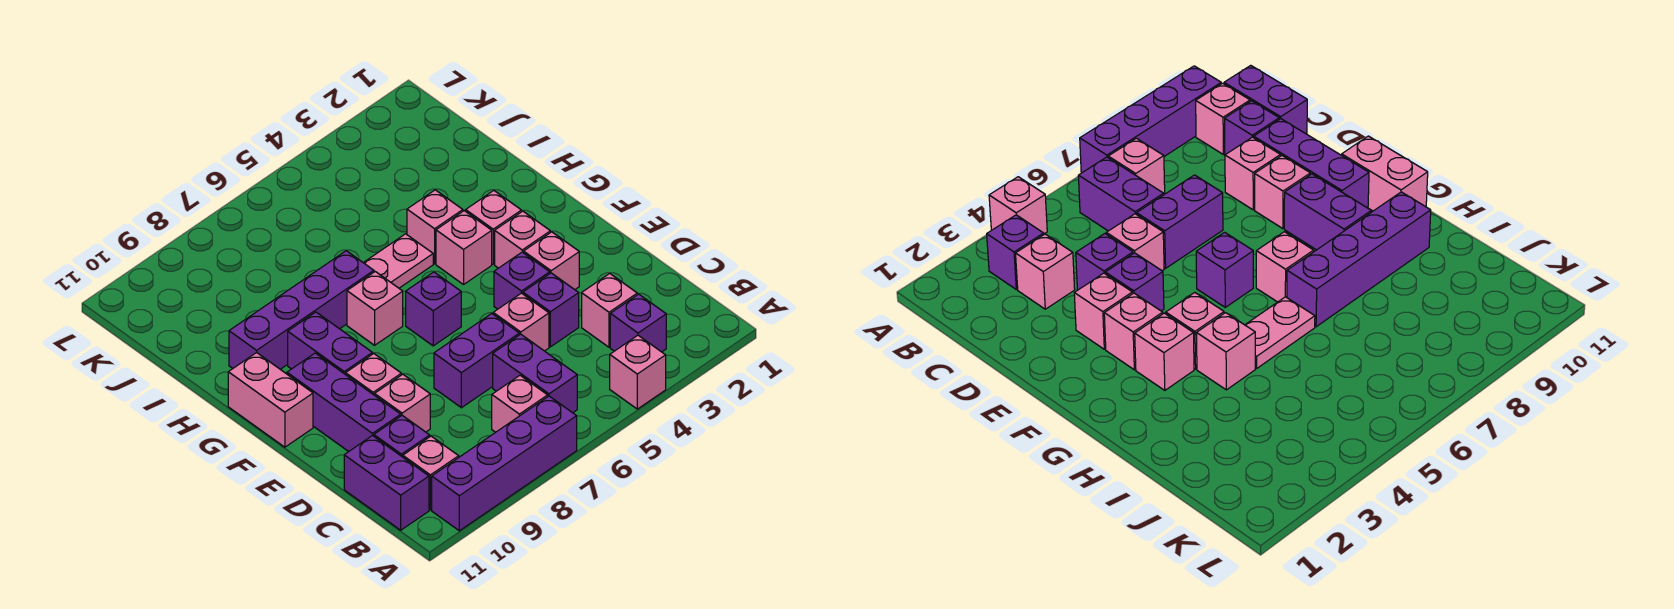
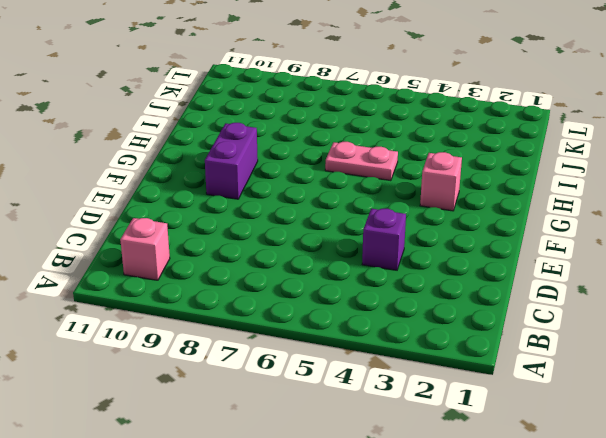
none -> pink 1x1 brick [610,335,666,409]
none -> purple 1x4 brick [432,396,577,531]
none -> purple 1x1 brick [610,294,666,352]

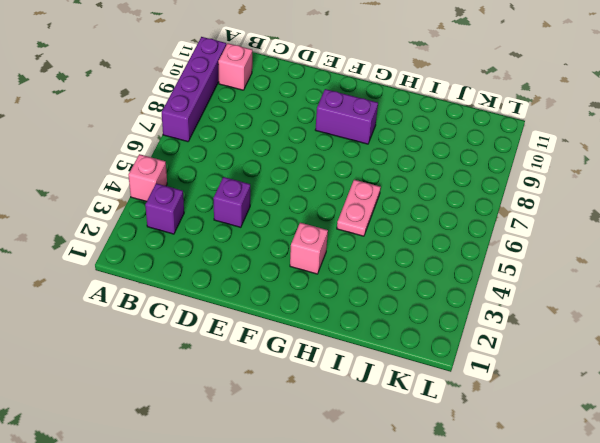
none -> purple 1x2 brick [493,334,577,413]
none -> pink 1x1 brick [492,375,548,432]
none -> purple 1x2 brick [344,436,429,530]

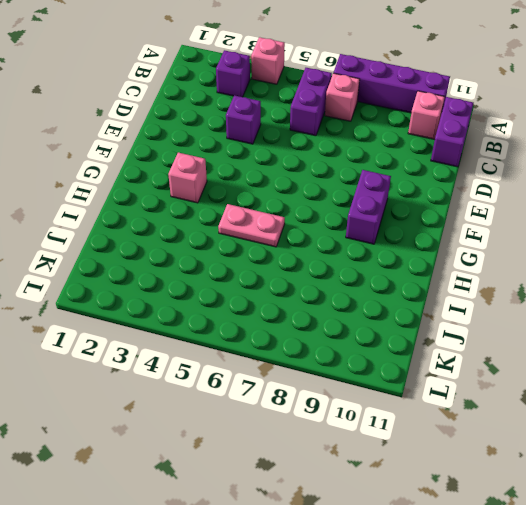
none -> pink 1x1 brick [582,273,637,347]
none -> purple 1x1 brick [374,415,430,457]
none -> pink 1x1 brick [493,293,549,351]

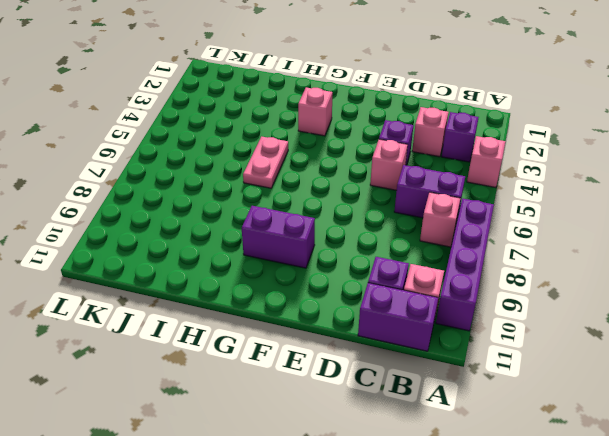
none -> purple 1x2 brick [434,314,519,408]
none -> pink 1x1 brick [375,374,430,432]
none -> purple 1x3 brick [287,353,401,452]

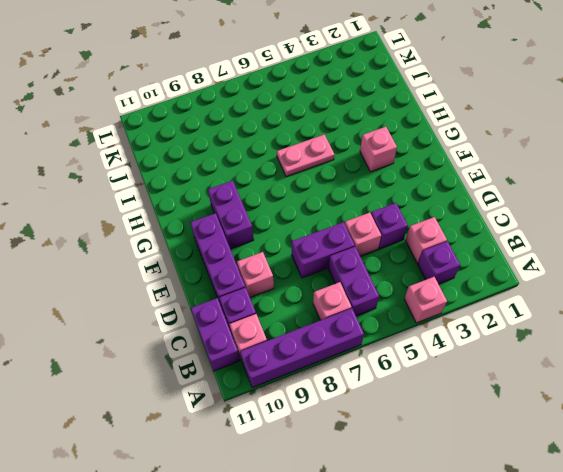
none -> pink 1x1 brick [524,232,579,290]
none -> purple 1x1 brick [494,252,550,309]
none -> pink 1x1 brick [346,354,401,395]

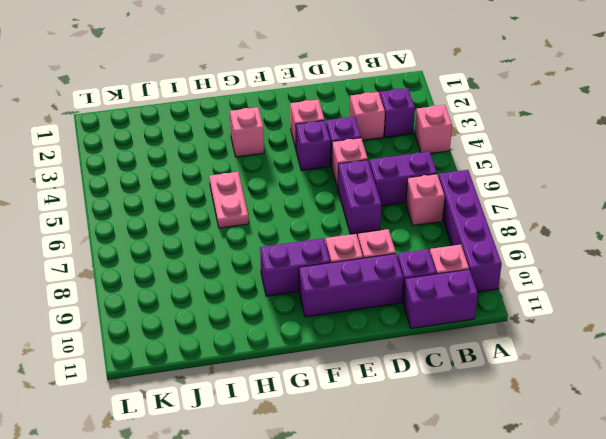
none -> pink 1x1 brick [495,211,550,268]
none -> purple 1x1 brick [406,272,461,346]
none -> pink 1x2 brick [228,352,313,447]

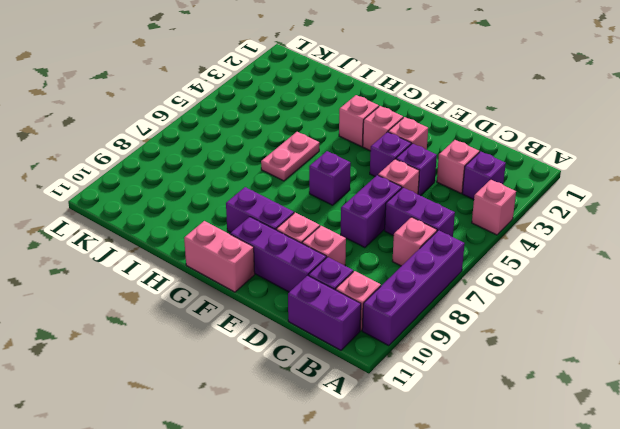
none -> pink 1x1 brick [436,211,492,284]
none -> pink 1x1 brick [347,272,403,345]
none -> pink 1x1 brick [407,190,463,264]

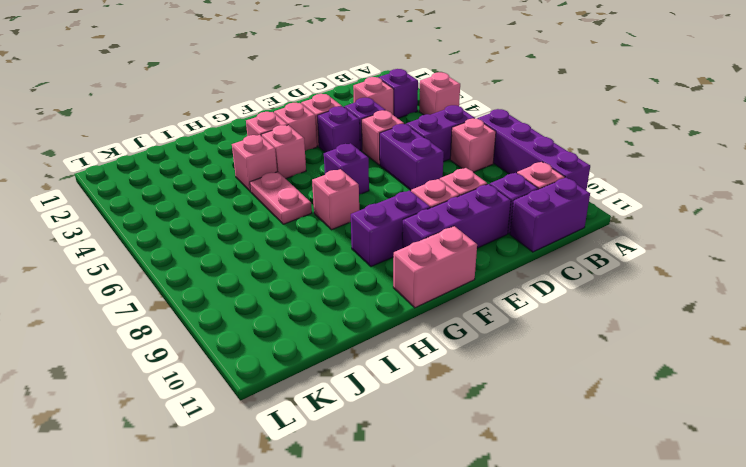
none -> purple 1x4 brick [229,251,374,369]

